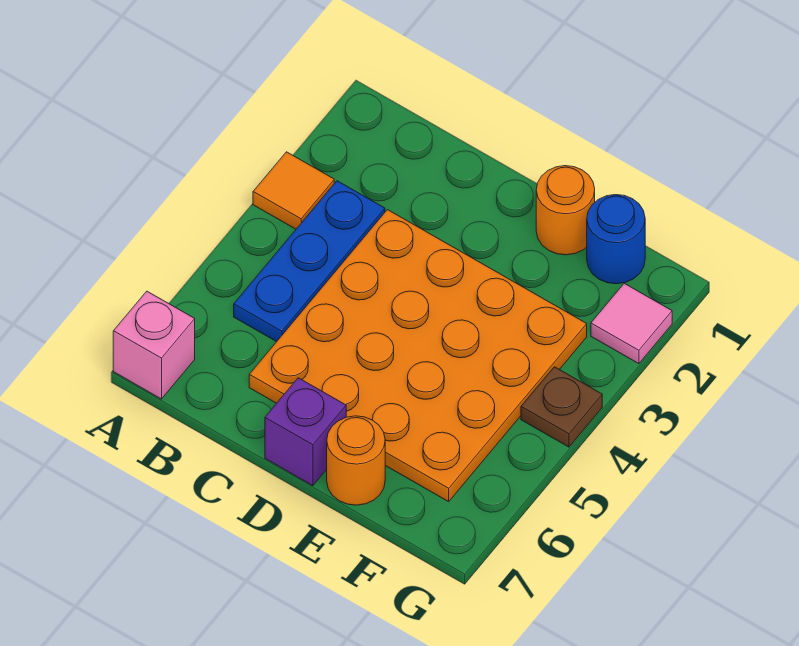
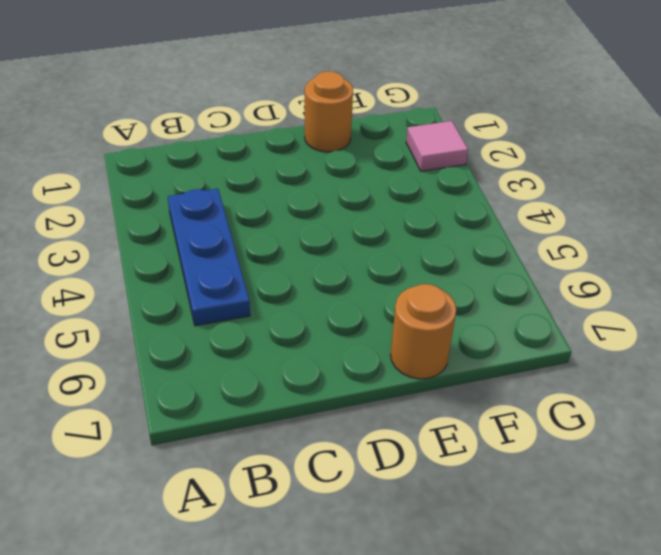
none -> orange 1x1 tile [253,152,334,229]
none -> pink 1x1 brick [113,291,195,399]

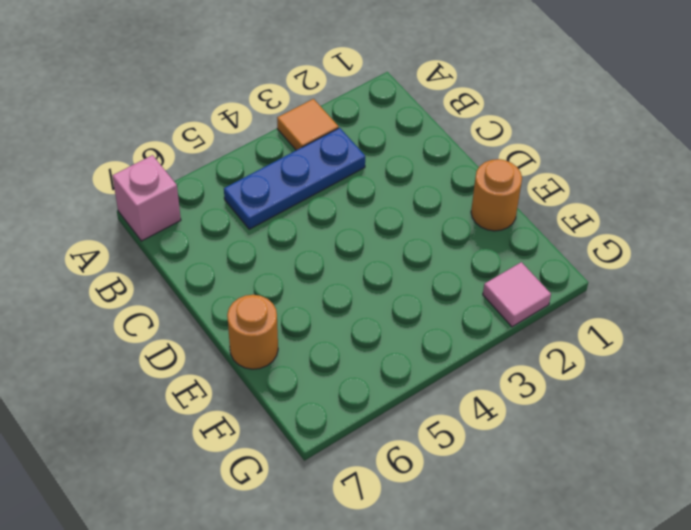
none -> orange 4x4 plate [249,210,587,502]
none -> purple 1x1 brick [265,378,346,486]

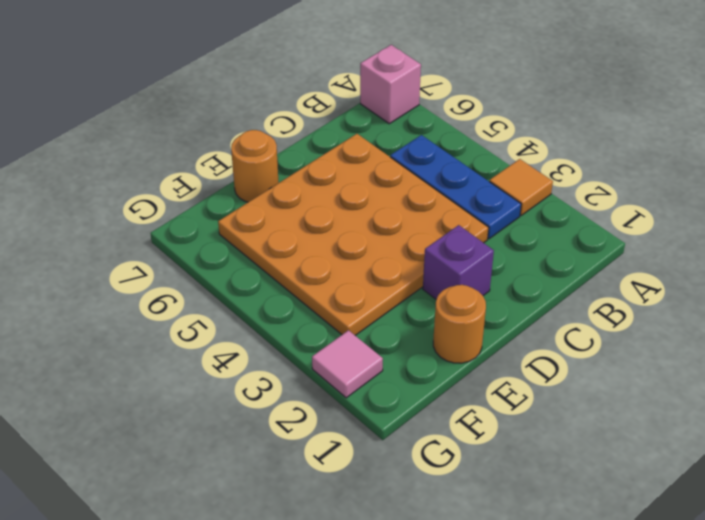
purple 1x1 brick [423,225,494,299] -> purple 1x1 brick moved to [265,378,346,486]
none -> blue 1x1 round brick [587,195,645,284]
none -> brown 1x1 plate [521,367,602,447]

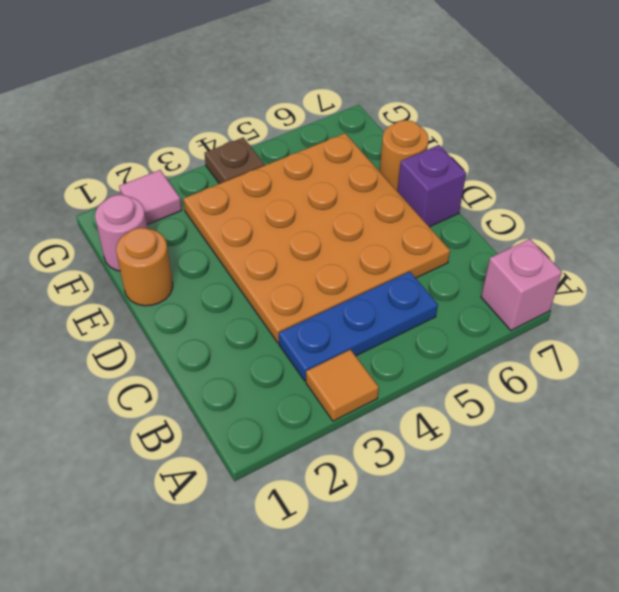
pink 1x1 round brick [95,195,147,271] -> blue 1x1 round brick [587,195,645,284]

